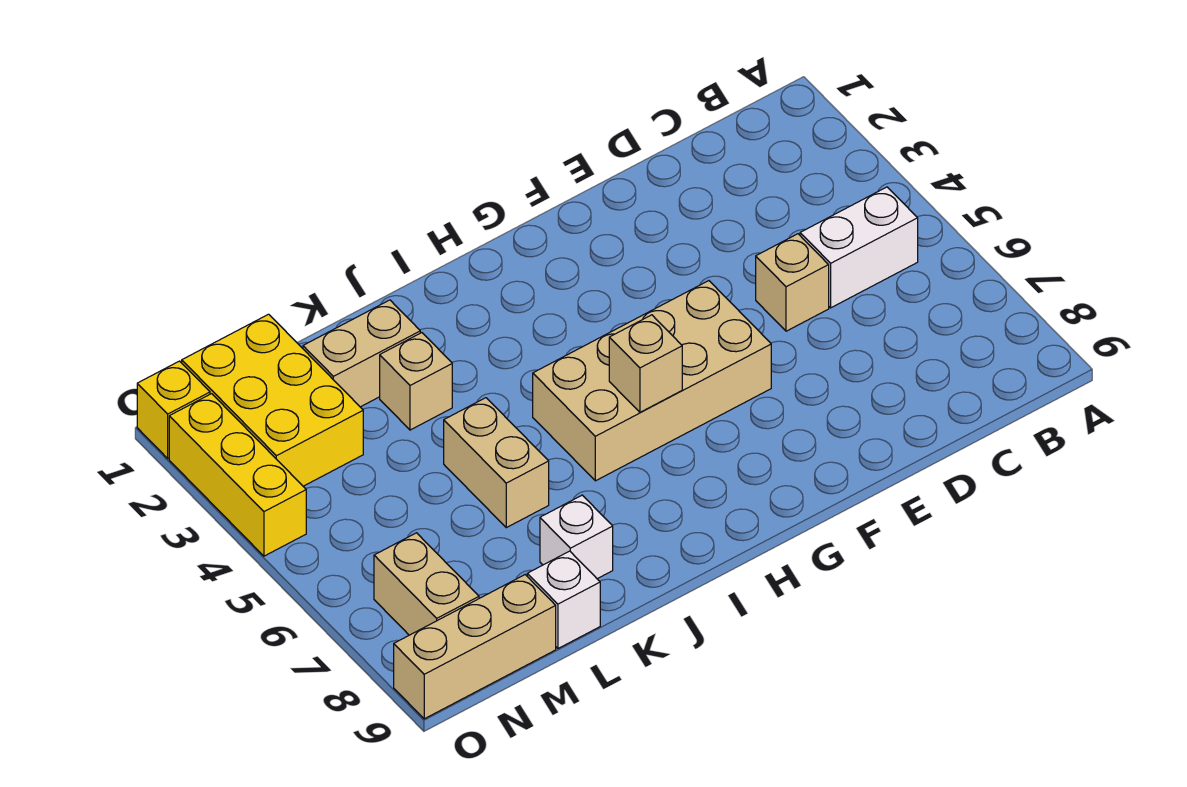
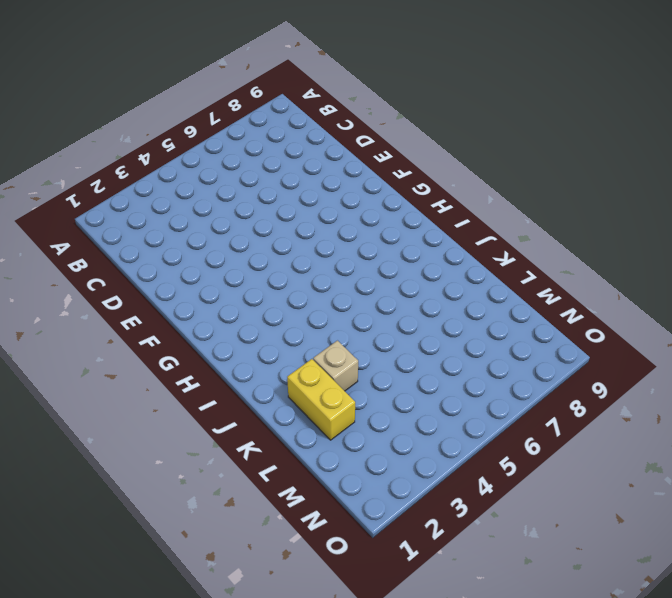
yellow 1x2 brick [287,359,355,440] -> tan 1x2 brick [303,300,420,407]
none -> white 1x2 brick [800,187,918,308]
none -> tan 1x1 brick [756,234,829,331]
none -> tan 2x4 brick [533,281,771,481]

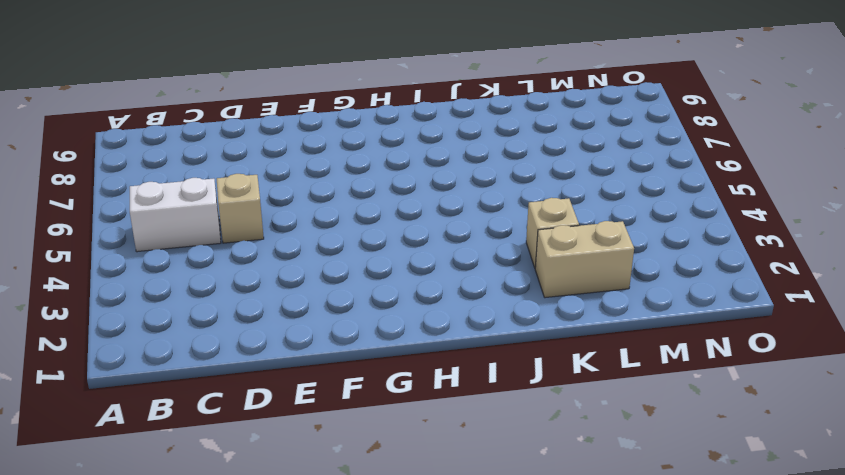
none -> tan 2x4 brick [533,281,771,481]
none -> tan 1x2 brick [444,398,549,528]
none -> white 1x1 brick [540,495,613,579]

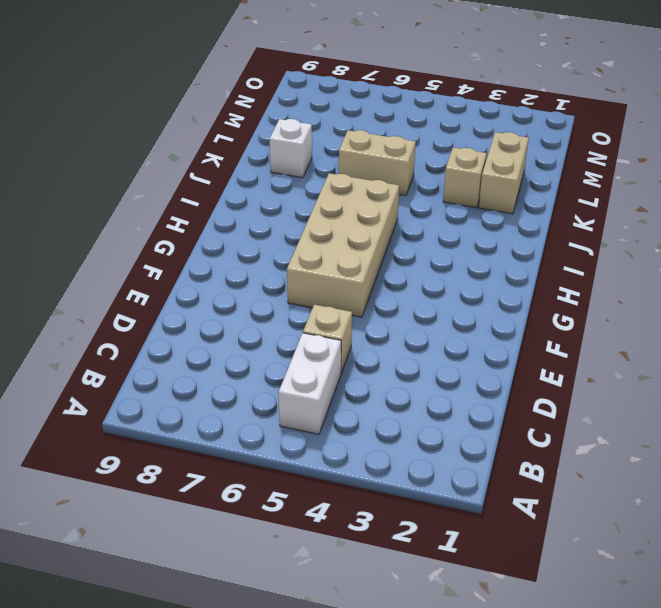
none -> white 1x1 brick [527,551,600,649]
none -> yellow 2x3 brick [182,314,363,486]
none -> tan 1x3 brick [394,575,556,719]

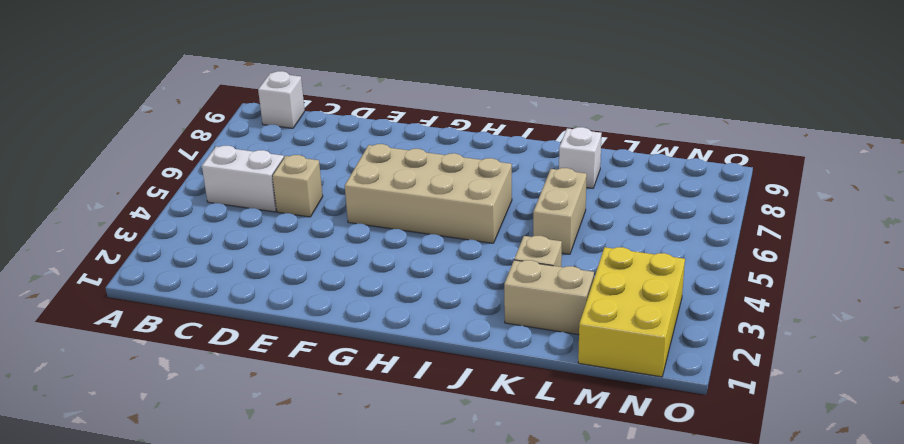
white 1x1 brick [258,71,305,128] -> white 1x1 brick moved to [527,551,600,649]
none -> tan 1x3 brick [394,575,556,719]
none -> tan 1x2 brick [374,533,479,635]
none -> yellow 1x1 brick [137,361,210,458]

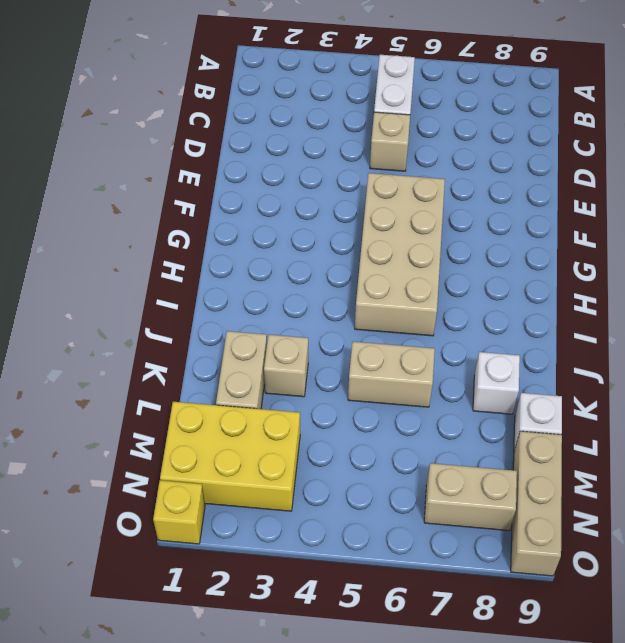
none -> yellow 1x3 brick [169,394,306,556]
none -> tan 1x1 brick [609,315,682,412]

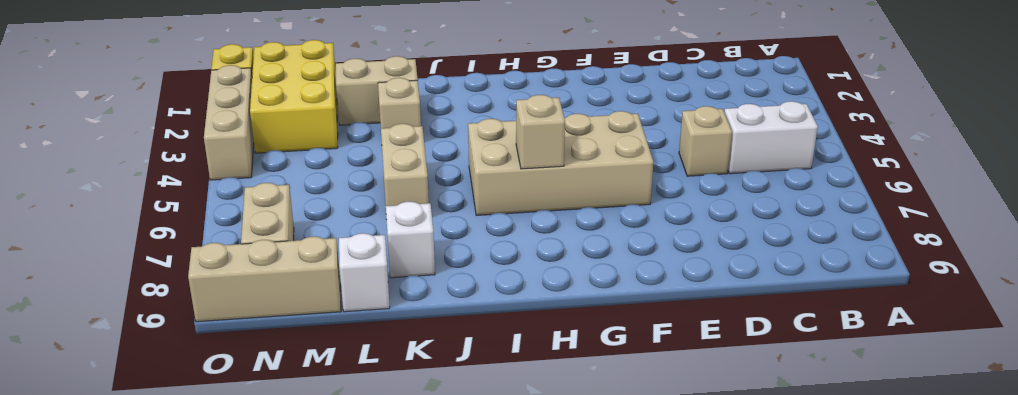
tan 1x3 brick [204,65,254,180] -> yellow 1x3 brick [169,394,306,556]

